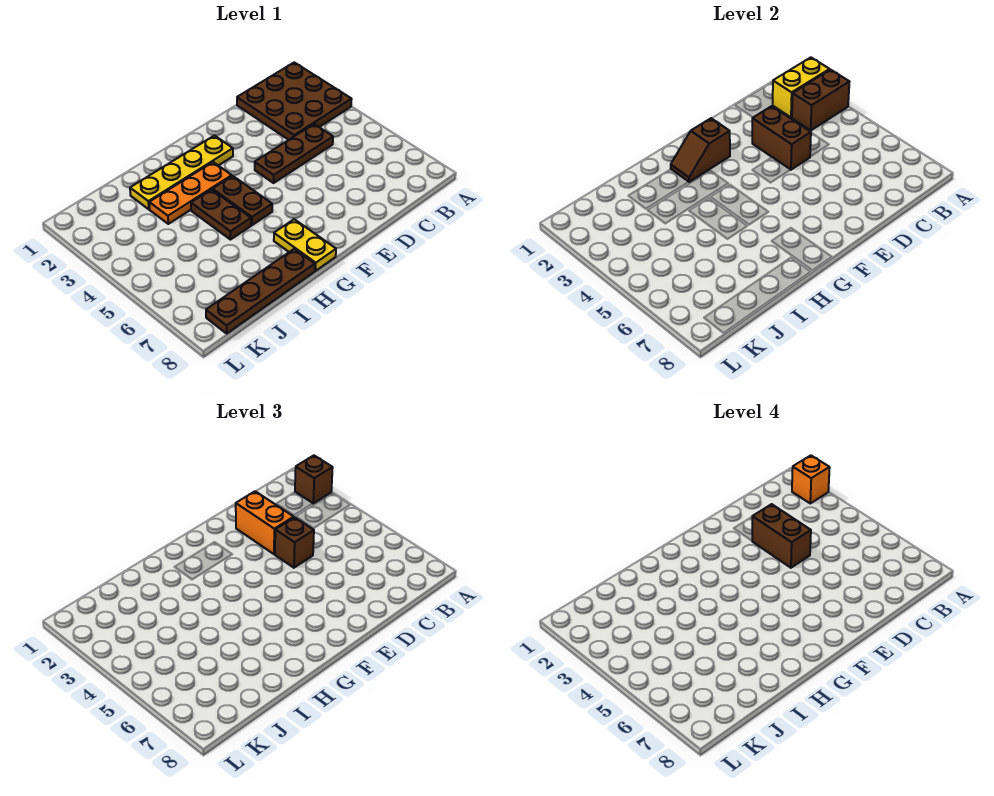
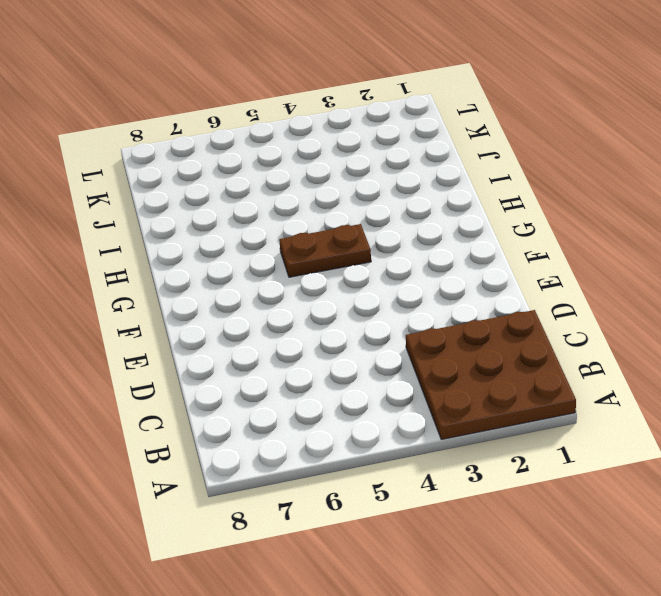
none -> brown 1x3 plate [255,124,333,183]
none -> yellow 1x4 plate [130,135,233,209]
none -> orange 1x3 plate [149,162,232,224]

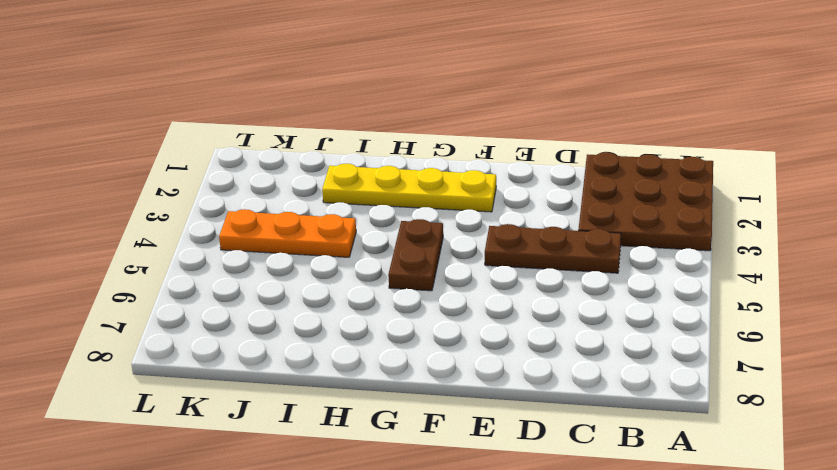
orange 1x3 plate [219,209,356,257] -> orange 1x3 plate moved to [149,162,232,224]
none -> yellow 1x2 plate [274,219,336,271]
none -> brown 1x2 plate [191,190,251,240]
none -> brown 1x4 plate [206,249,315,333]

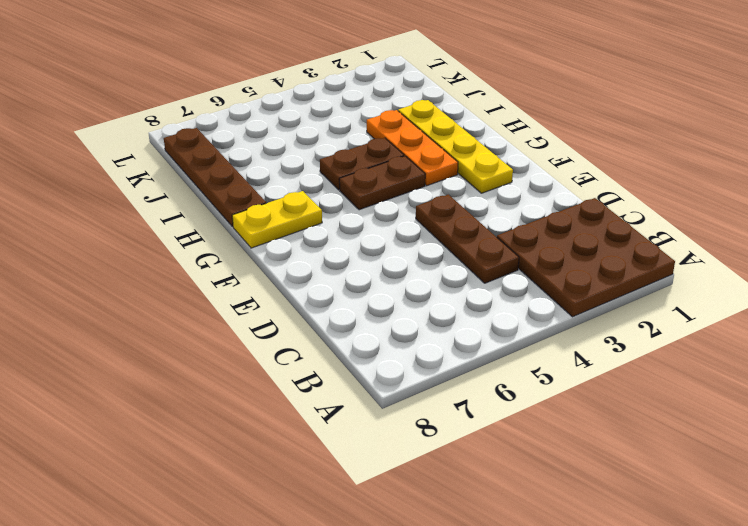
none -> yellow 1x2 brick [773,57,830,117]
none -> brown 1x2 brick [792,70,849,131]
none -> brown 1x2 brick [752,106,811,170]

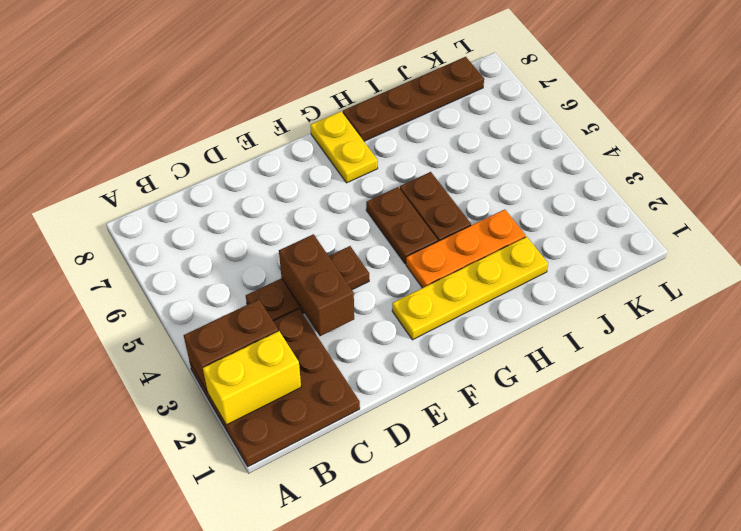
none -> brown 1x2 slope [671,118,730,182]
none -> brown 1x1 brick [295,455,333,503]
none -> orange 1x2 brick [236,491,294,554]

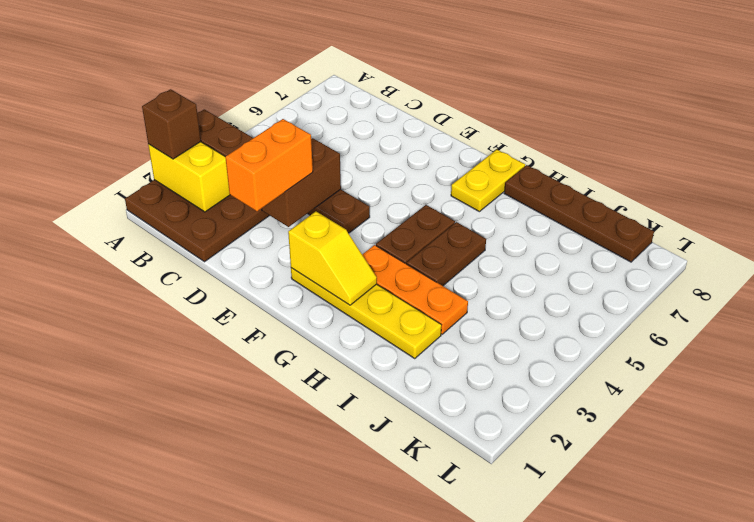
yellow 1x2 slope [288,212,377,305] -> brown 1x2 slope [671,118,730,182]
none -> brown 1x1 brick [275,517,314,568]
none -> orange 1x1 brick [792,455,830,503]
none -> brown 1x2 brick [752,504,811,568]

